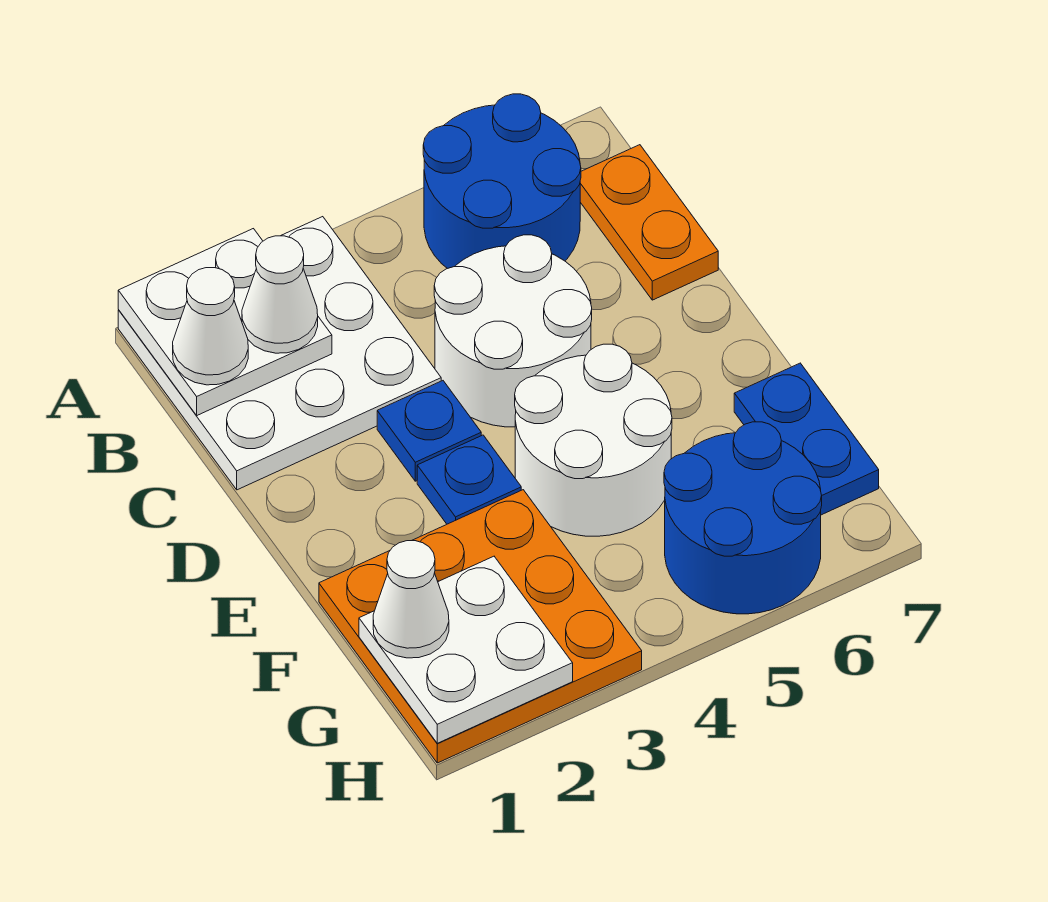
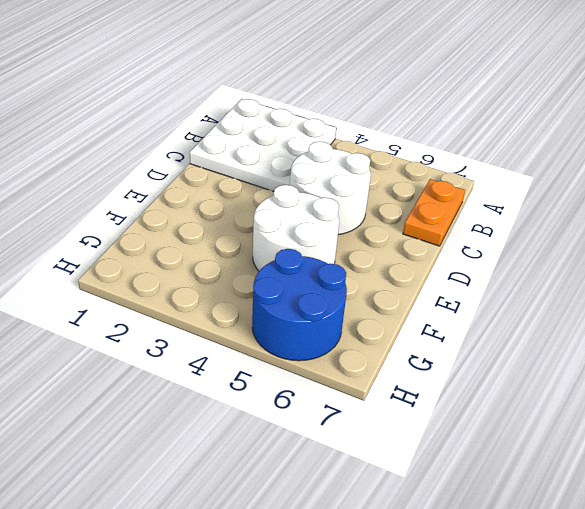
none -> blue 2x2 round brick [423,94,581,269]
none -> blue 1x1 plate [377,381,481,481]
none -> blue 1x1 plate [417,435,521,524]

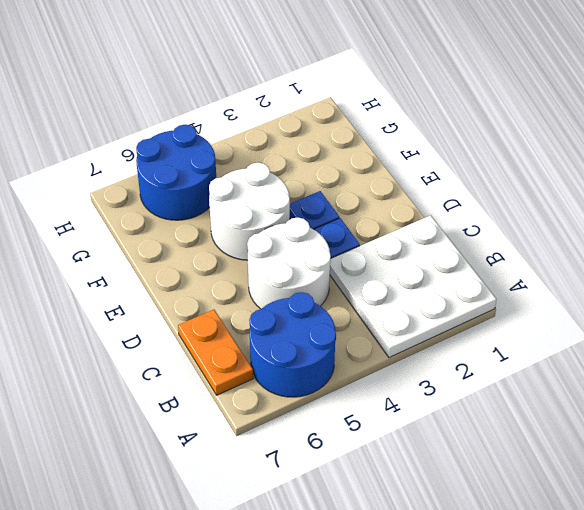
none -> orange 3x3 plate [319,490,642,763]
none -> blue 1x2 plate [734,363,879,515]
none -> white 2x2 plate [118,229,332,415]

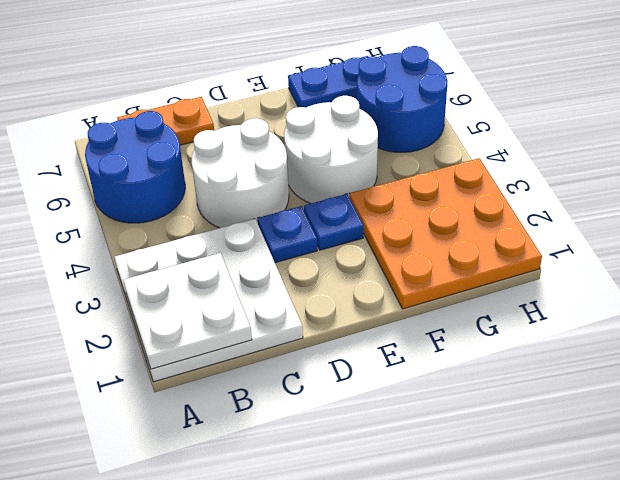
none -> white 2x2 plate [359,556,573,743]
none -> white 1x1 cone [173,268,248,385]
none -> white 1x1 cone [242,236,318,353]

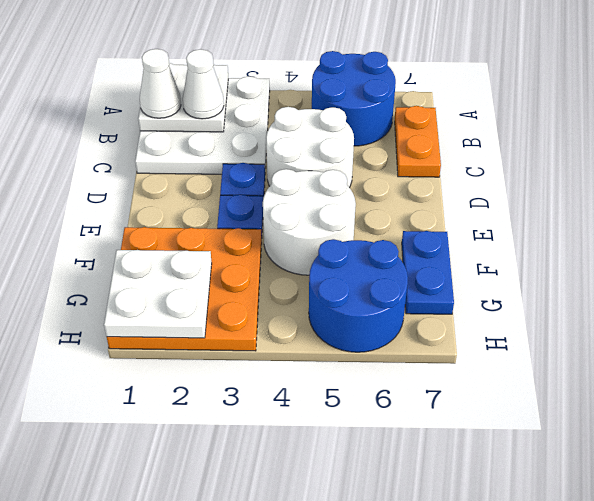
none -> white 1x1 cone [373,541,449,658]

